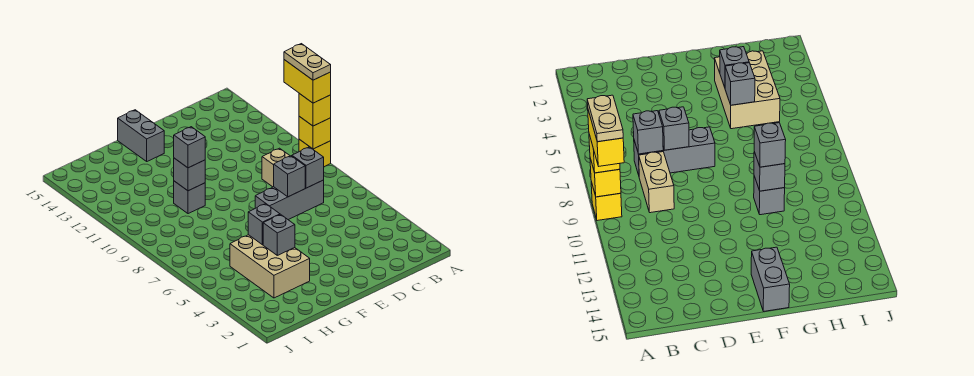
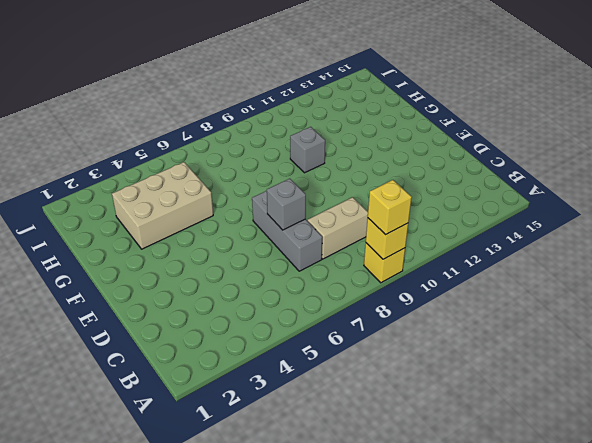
none -> grey 1x2 brick [118,110,164,161]
none -> grey 1x1 brick [292,147,324,188]
none -> grey 1x1 brick [263,214,295,255]

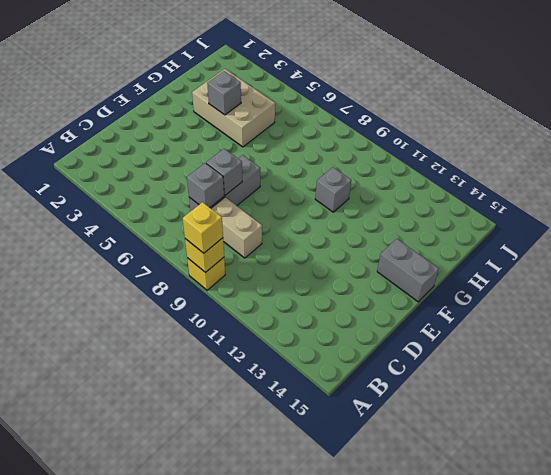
none -> grey 1x1 brick [248,204,280,245]
none -> grey 1x1 brick [174,158,205,191]
none -> grey 1x1 brick [174,127,205,168]

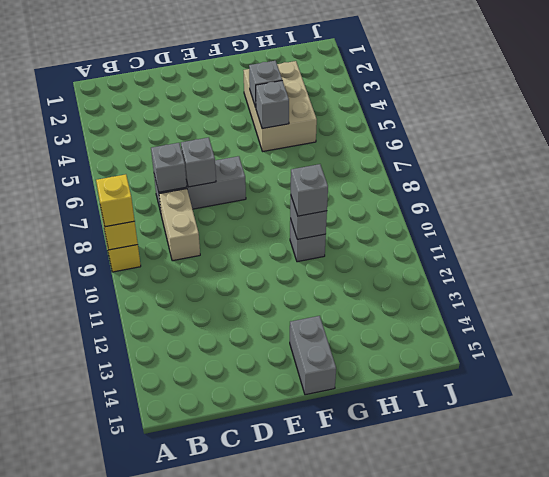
none -> yellow 1x2 brick [284,60,331,103]
none -> tan 1x2 plate [284,44,331,80]

